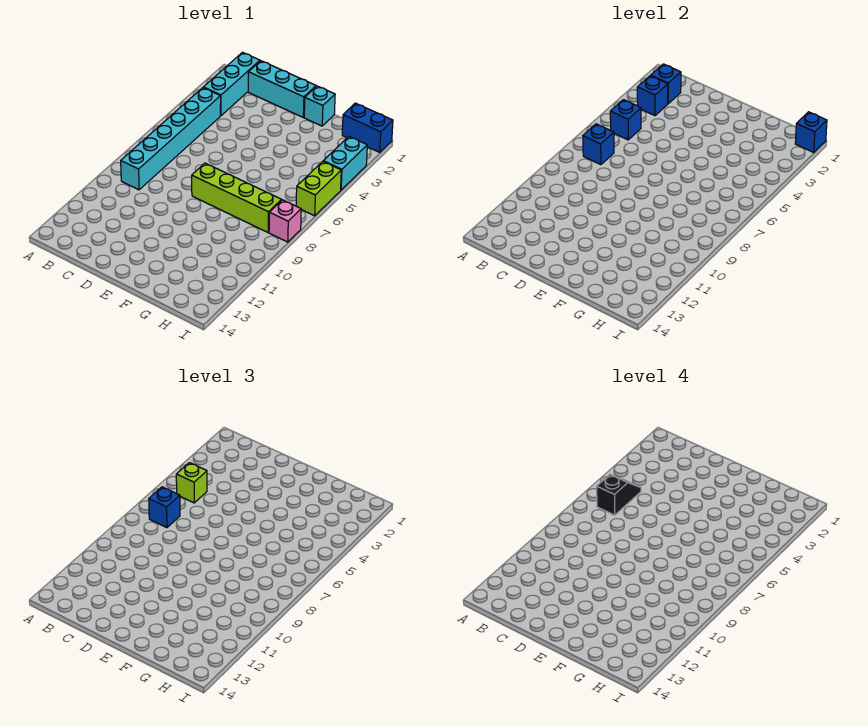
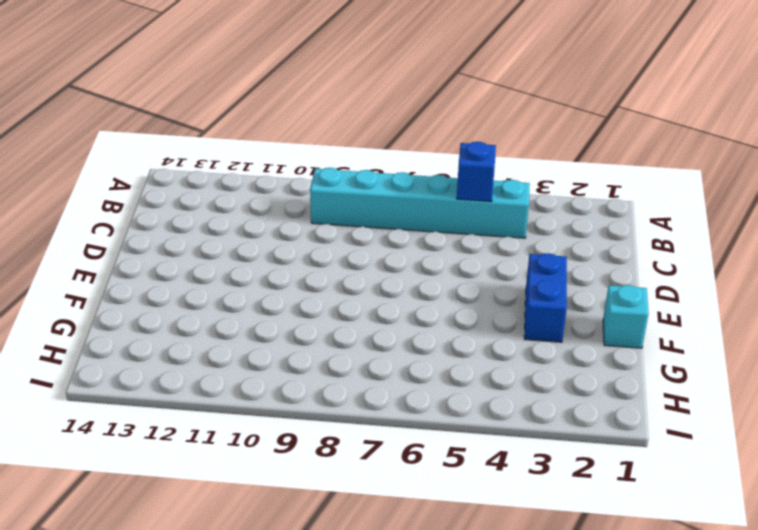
blue 1x2 brick [524,253,567,342] -> blue 1x2 brick moved to [342,103,393,152]
none -> cyan 1x3 brick [203,52,260,116]
none -> cyan 1x3 brick [248,61,316,117]
none -> lime 1x4 brick [192,163,282,232]

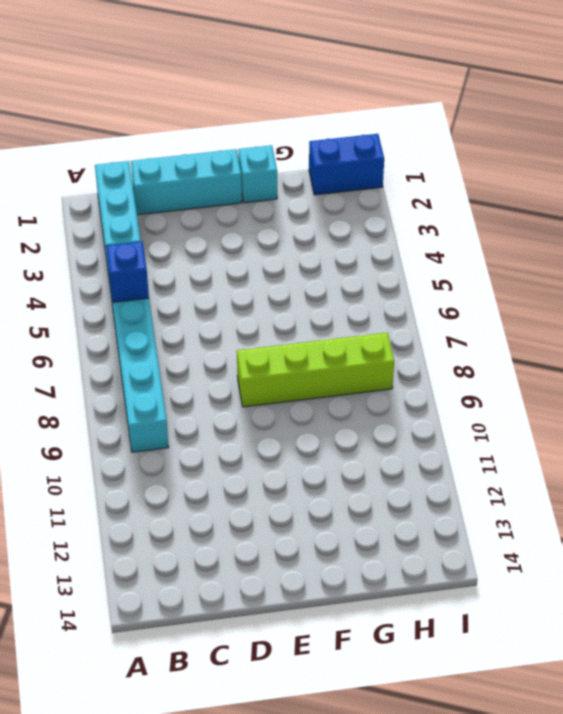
none -> cyan 1x2 brick [323,137,367,190]
none -> lime 1x2 brick [296,161,341,216]
none -> pink 1x1 brick [269,200,301,242]

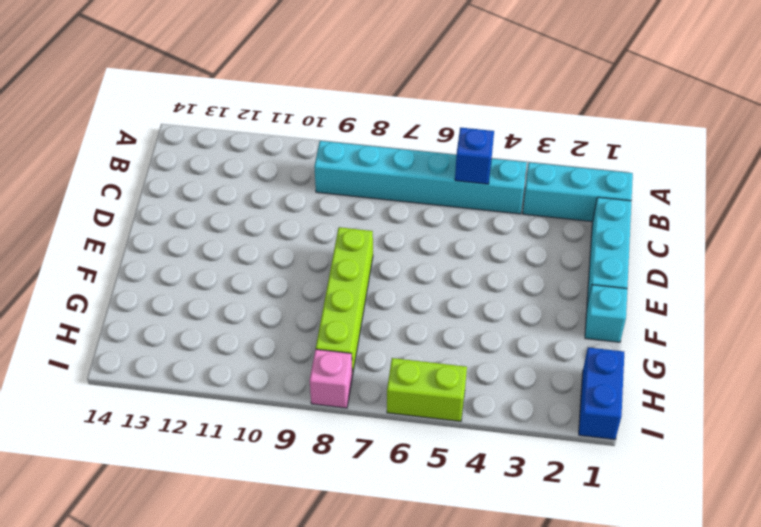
none -> cyan 1x2 brick [323,137,367,190]
none -> blue 1x1 brick [651,64,681,104]
none -> blue 1x1 brick [637,76,668,116]

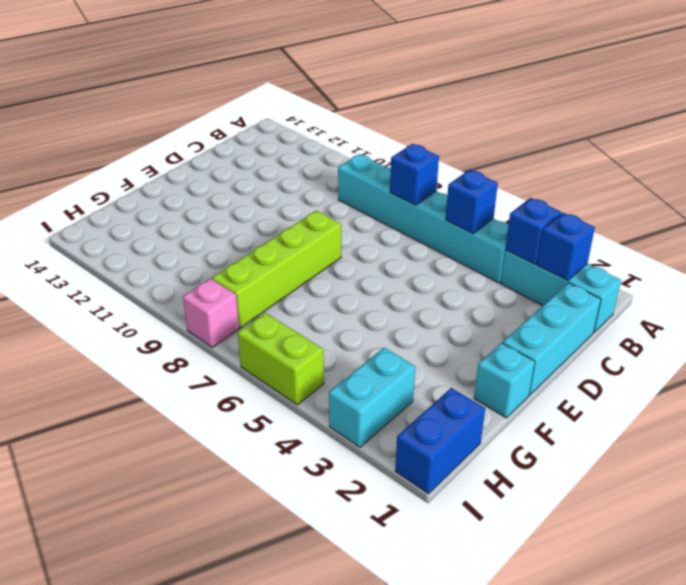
cyan 1x2 brick [329,348,415,447] -> cyan 1x2 brick turned to [323,137,367,190]
none -> blue 1x1 brick [795,112,827,152]
none -> lime 1x1 brick [176,463,207,503]
none -> blue 1x1 brick [149,487,180,528]

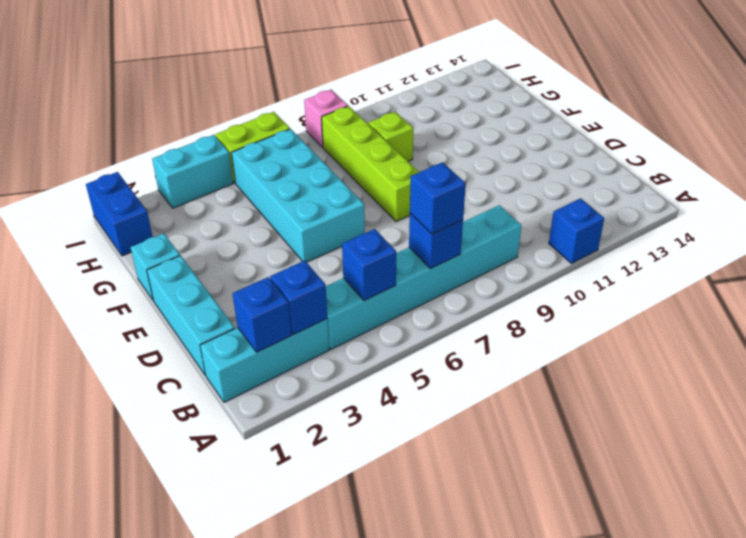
blue 1x1 brick [549,198,604,264] -> blue 1x1 brick moved to [795,112,827,152]
cyan 2x4 brick [232,129,365,262] -> none
lime 1x1 brick [368,112,413,161] -> lime 1x1 brick moved to [176,463,207,503]
none -> black 1x2 slope [597,474,641,515]

